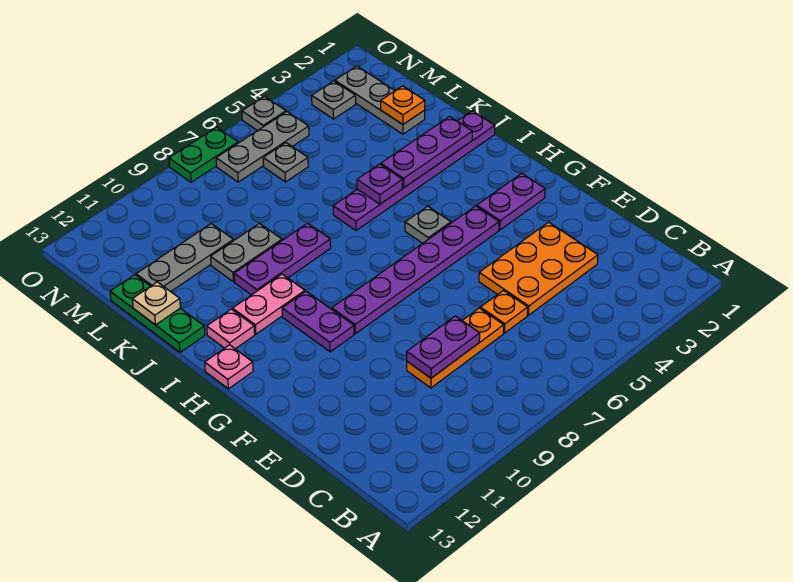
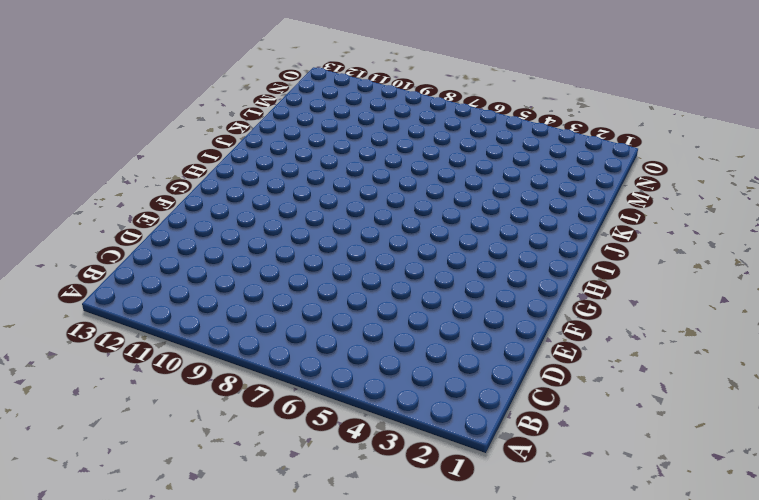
none -> orange 2x3 plate [479,222,598,315]
none -> orange 1x1 plate [480,290,528,333]
none -> orange 1x3 plate [407,308,504,388]

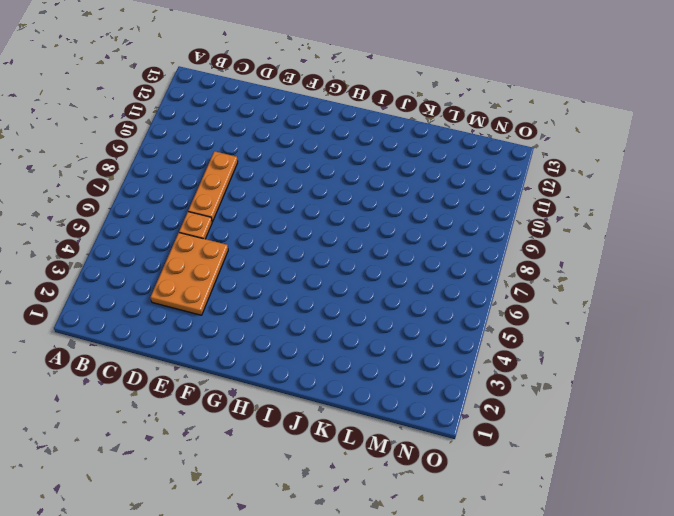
none -> purple 1x2 plate [477,173,545,230]
none -> purple 1x6 plate [332,206,499,334]
none -> purple 1x2 plate [282,291,354,352]

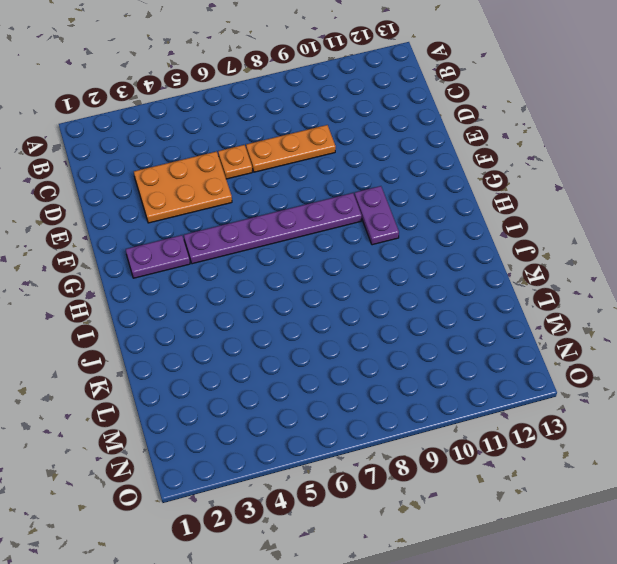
none -> grey 1x1 plate [405,206,451,243]
none -> pink 1x1 plate [205,345,253,389]
none -> pink 1x2 plate [233,274,305,334]

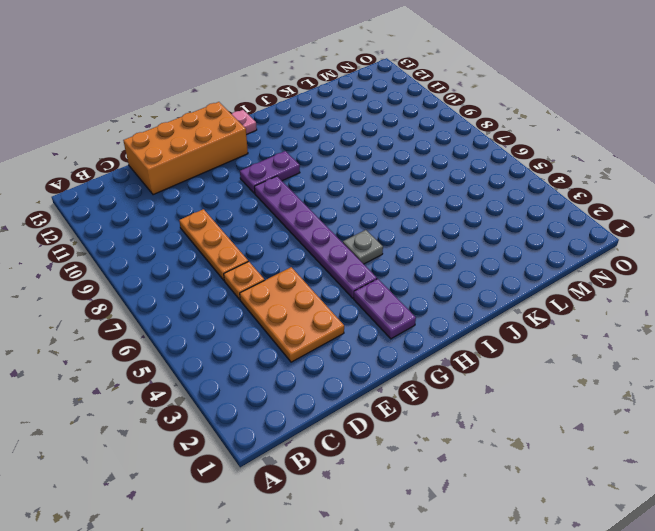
orange 2x4 brick [123,102,248,195] -> none
none -> pink 1x2 plate [233,274,305,334]
none -> pink 1x1 plate [207,309,255,349]
none -> purple 1x6 plate [333,111,495,231]

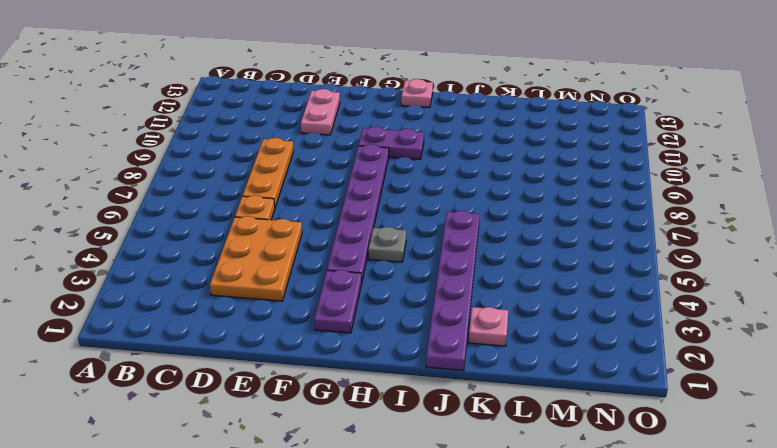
pink 1x2 plate [301,89,340,135] -> pink 1x2 plate moved to [233,274,305,334]
pink 1x1 plate [469,307,508,346] -> pink 1x1 plate moved to [207,309,255,349]
none -> purple 1x3 plate [234,223,331,295]
none -> green 1x3 plate [110,275,205,352]
none -> grey 1x2 plate [211,223,282,282]

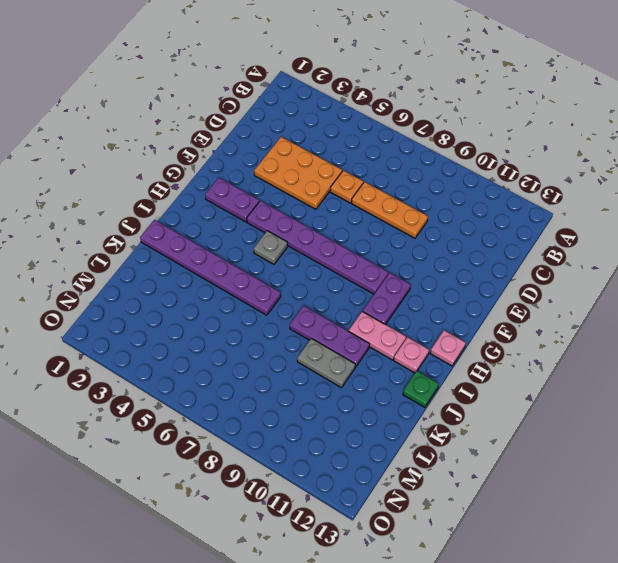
green 1x1 plate [403,371,439,407] -> green 1x3 plate [110,275,205,352]
none -> grey 1x3 plate [335,66,425,134]
none -> grey 1x3 plate [136,224,234,292]
none -> grey 1x1 plate [263,143,308,182]

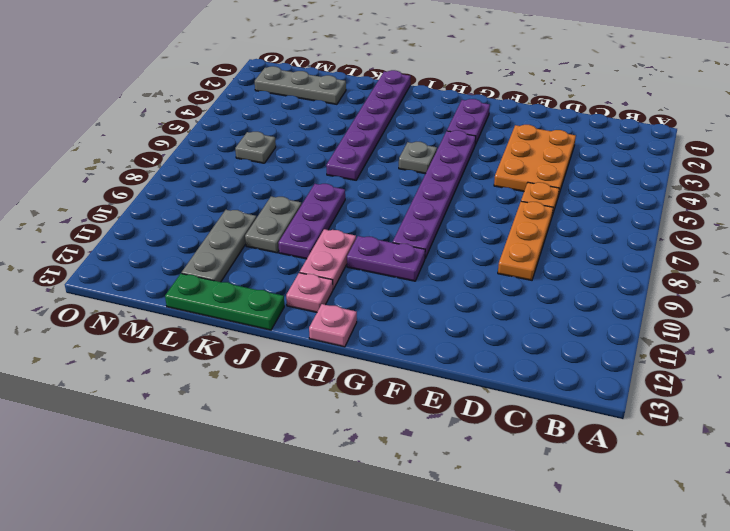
none -> grey 1x1 plate [312,81,356,119]
none -> grey 1x3 plate [216,112,309,182]
none -> grey 1x1 plate [242,96,286,131]

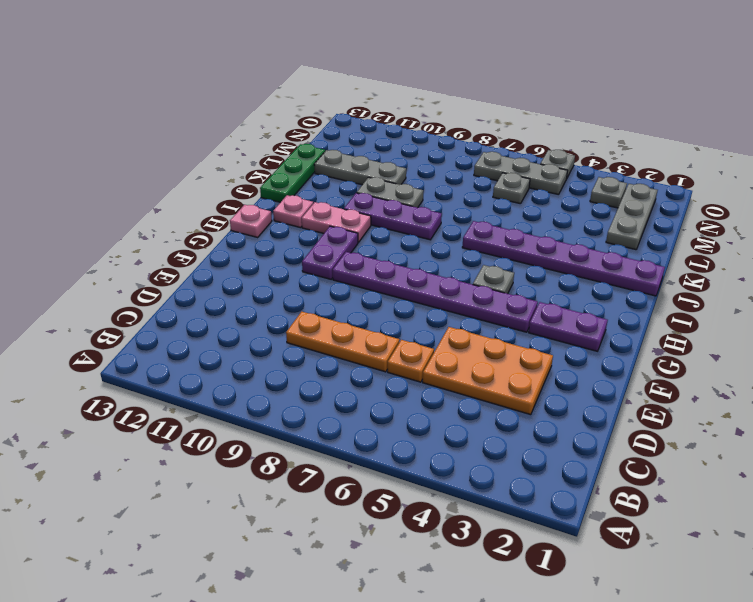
none -> green 1x2 plate [169,127,238,182]
none -> purple 1x2 plate [407,316,480,378]
none -> purple 1x3 plate [381,116,472,188]

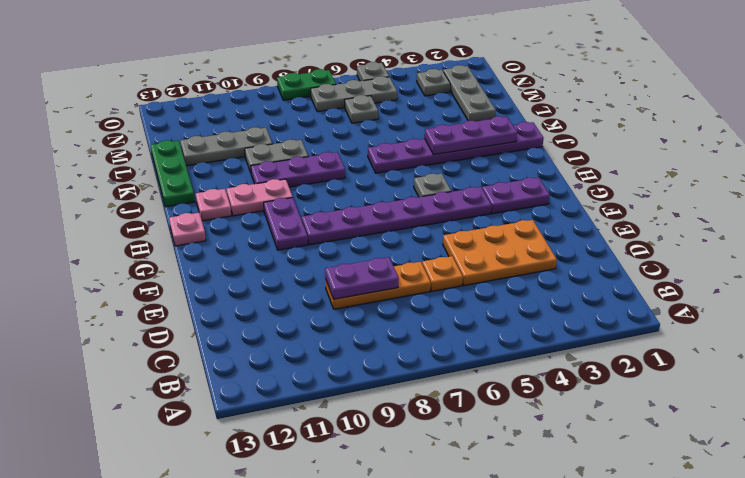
none -> purple 1x1 plate [357,164,403,204]
none -> tan 1x1 plate [132,282,180,325]
none -> orange 1x1 plate [381,86,425,124]

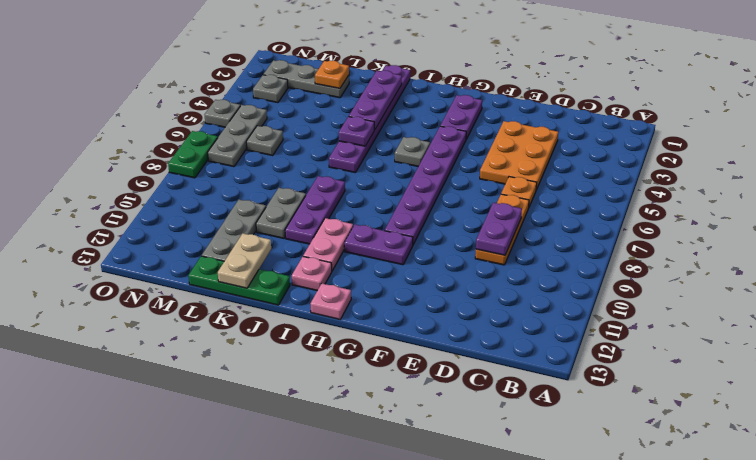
tan 1x2 plate [218,233,271,288] -> tan 1x1 plate [132,282,180,325]

